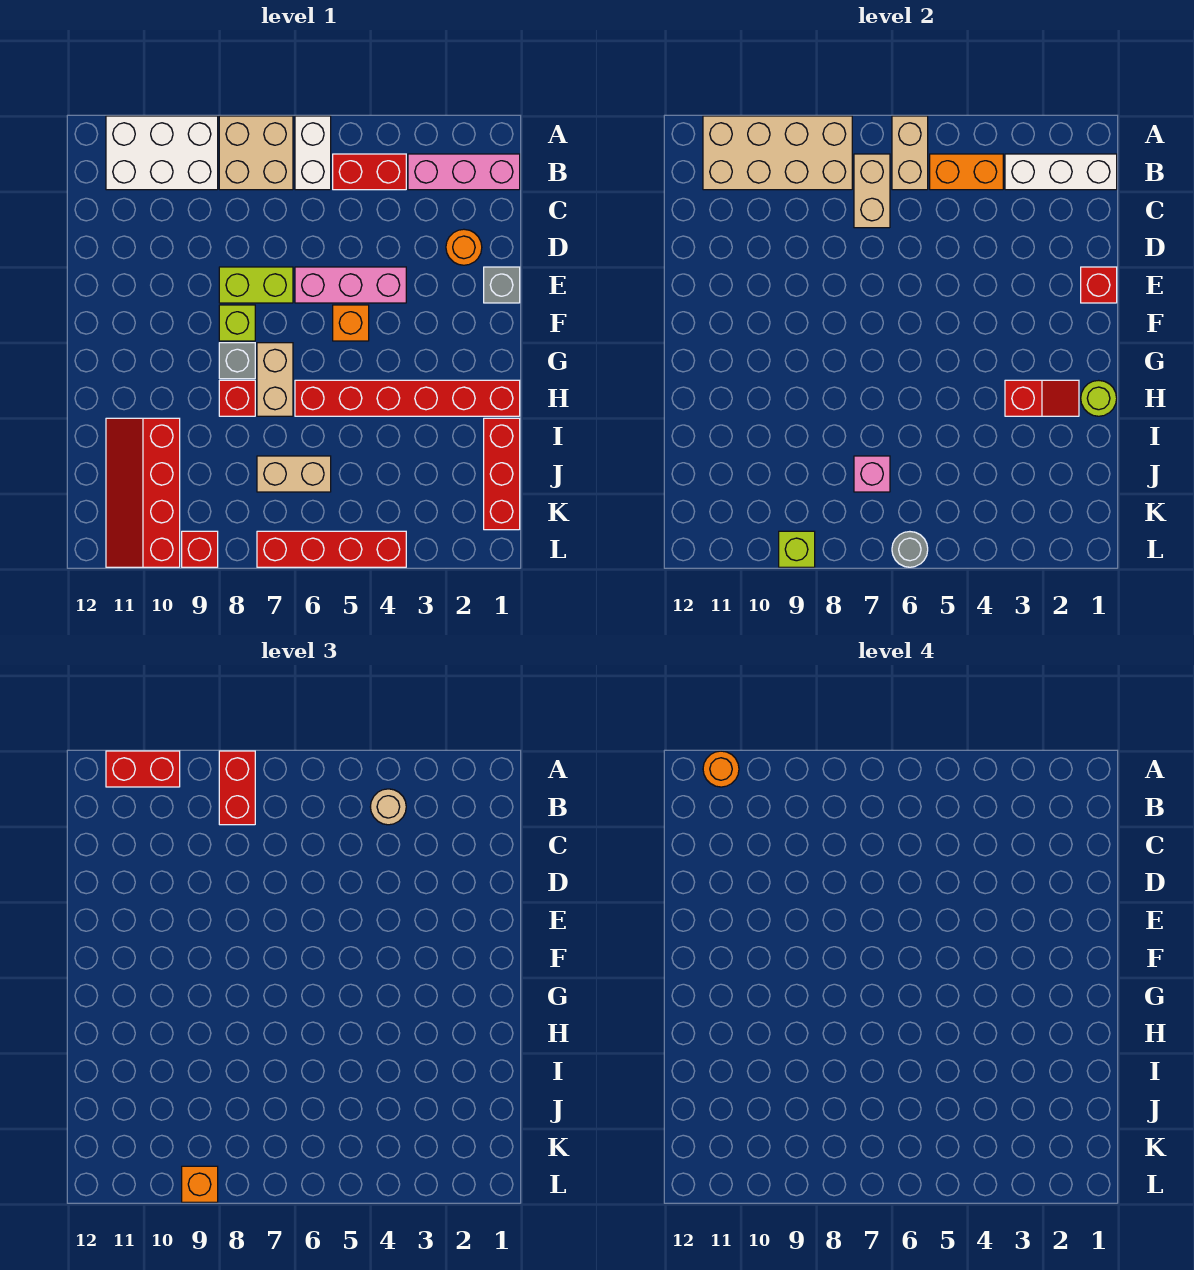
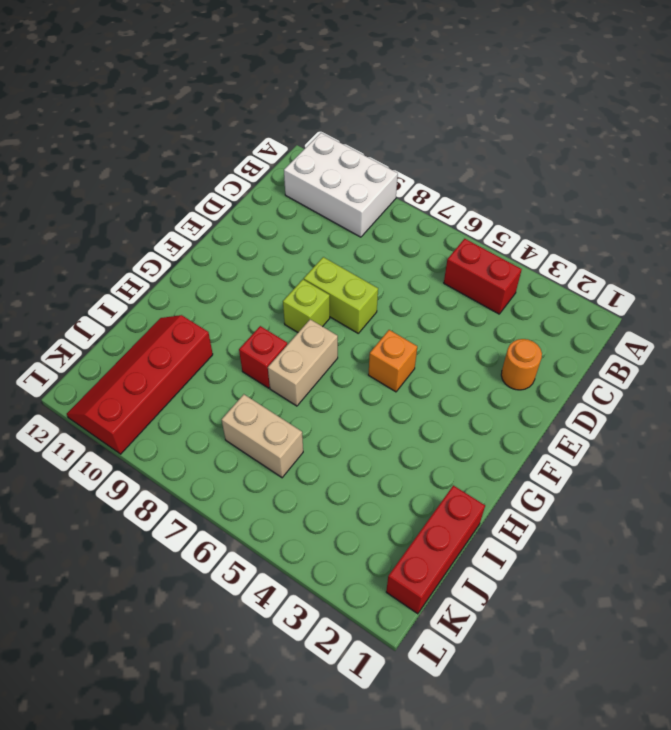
none -> white 1x2 brick [295,116,331,190]
none -> tan 2x2 brick [219,116,293,190]
none -> pink 1x3 brick [408,154,520,190]
none -> grey 1x1 brick [484,267,520,303]

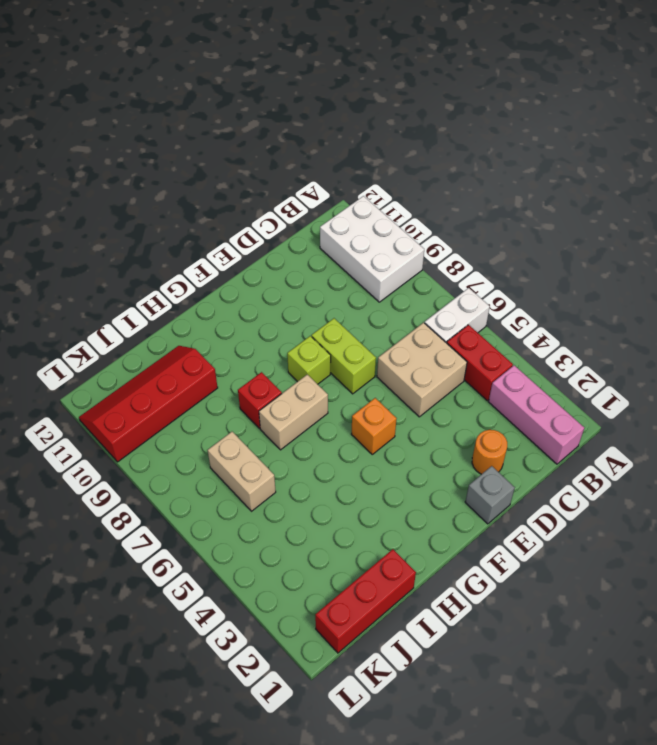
tan 2x2 brick [377,323,467,417] -> tan 2x2 brick moved to [219,116,293,190]
none -> pink 1x3 brick [295,267,406,303]
none -> grey 1x1 brick [219,343,255,379]
none -> red 1x6 brick [295,380,520,416]
none -> red 1x4 brick [257,531,406,567]

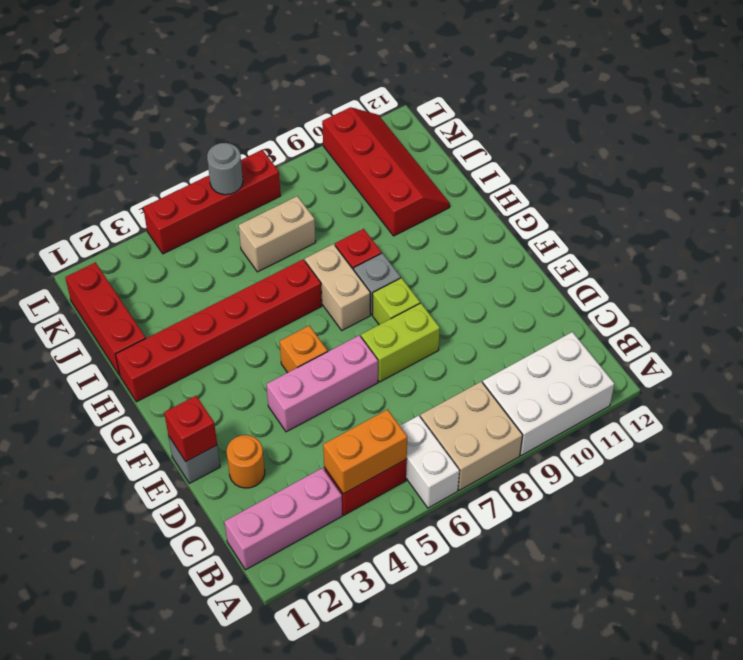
none -> red 1x1 brick [182,531,218,567]
none -> tan 1x2 brick [892,116,928,190]
none -> tan 2x4 brick [703,116,852,190]
none -> white 1x3 brick [1005,154,1117,190]

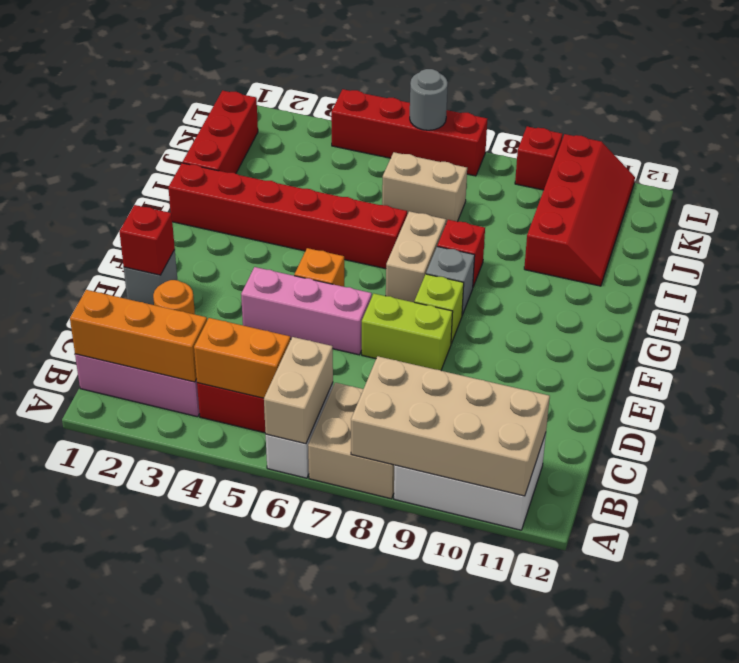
orange 1x3 brick [70,290,207,382] -> white 1x3 brick [1005,154,1117,190]
none -> tan 1x2 brick [854,154,890,228]
none -> lime 1x1 round brick [1081,380,1117,416]
none -> red 1x2 slope [1005,380,1079,416]
none -> pink 1x1 brick [854,456,890,492]

